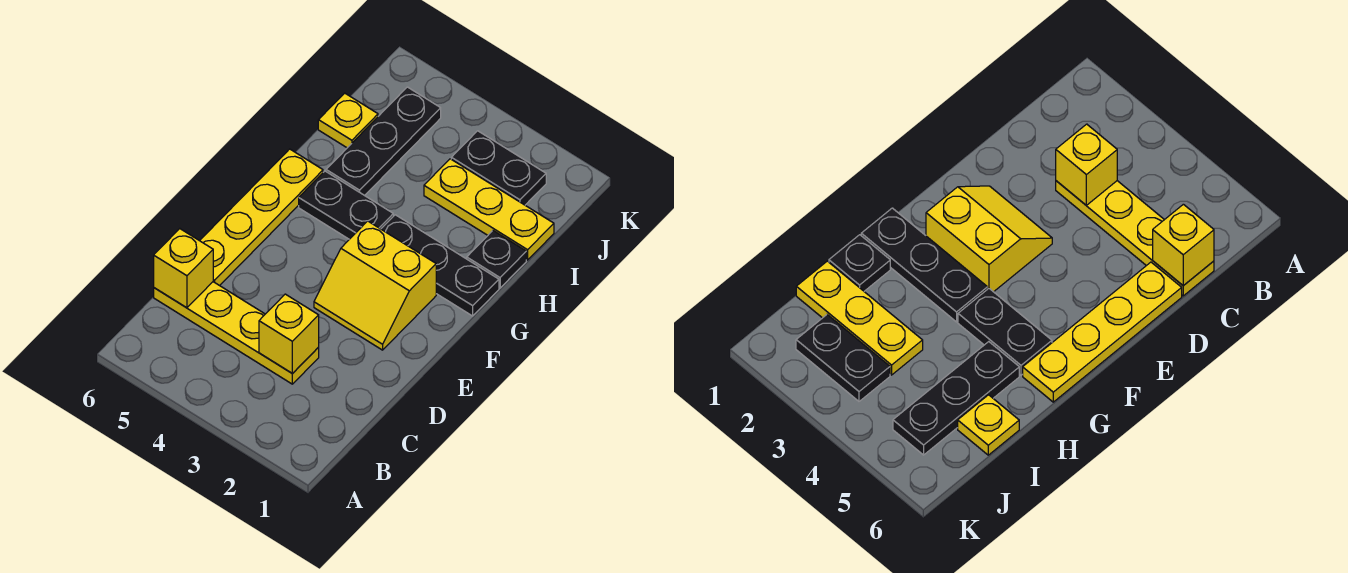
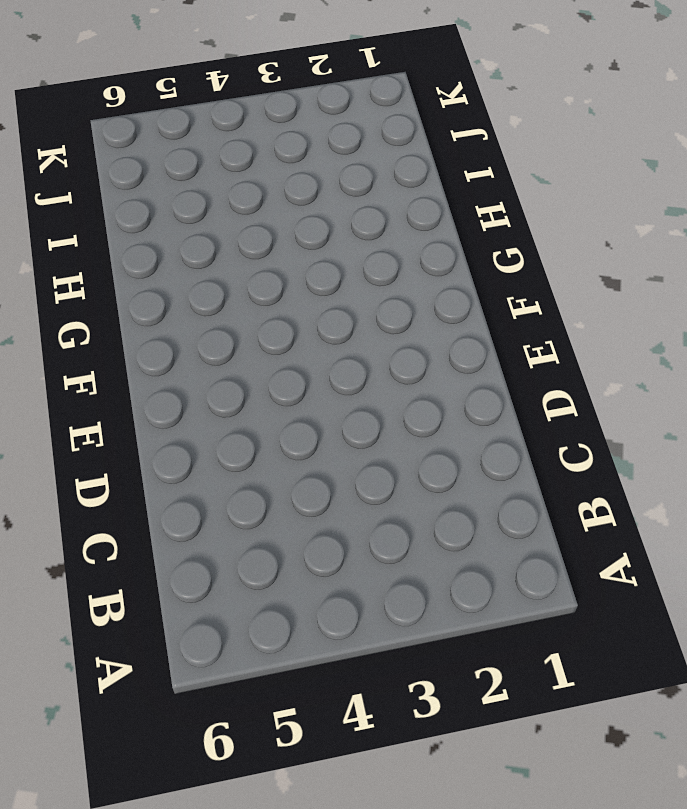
none -> yellow 1x4 plate [154,282,319,384]
none -> yellow 1x4 plate [200,149,323,286]
none -> yellow 2x2 slope [314,221,436,350]

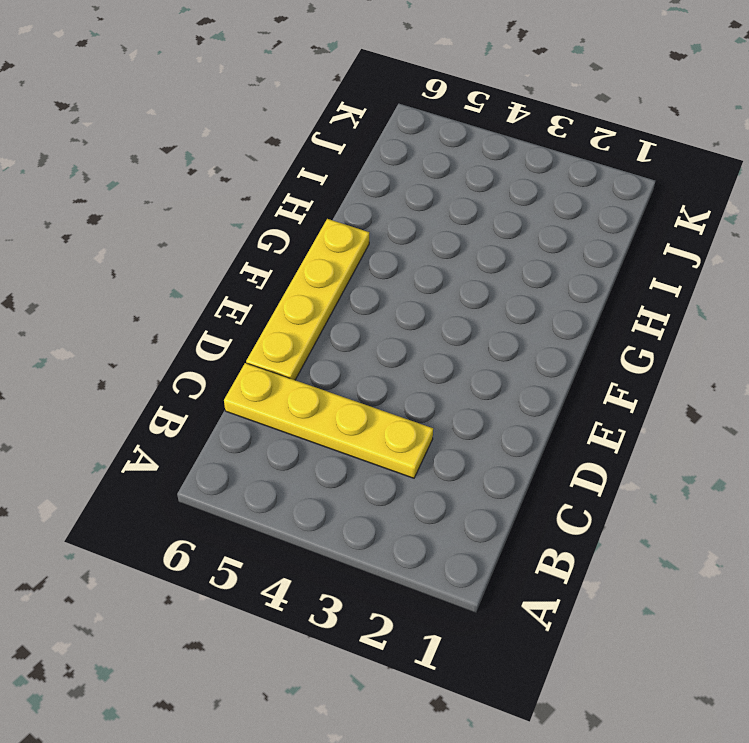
none -> yellow 2x2 slope [314,221,436,350]
none -> black 1x3 plate [381,215,499,316]
none -> black 1x2 plate [299,171,393,239]

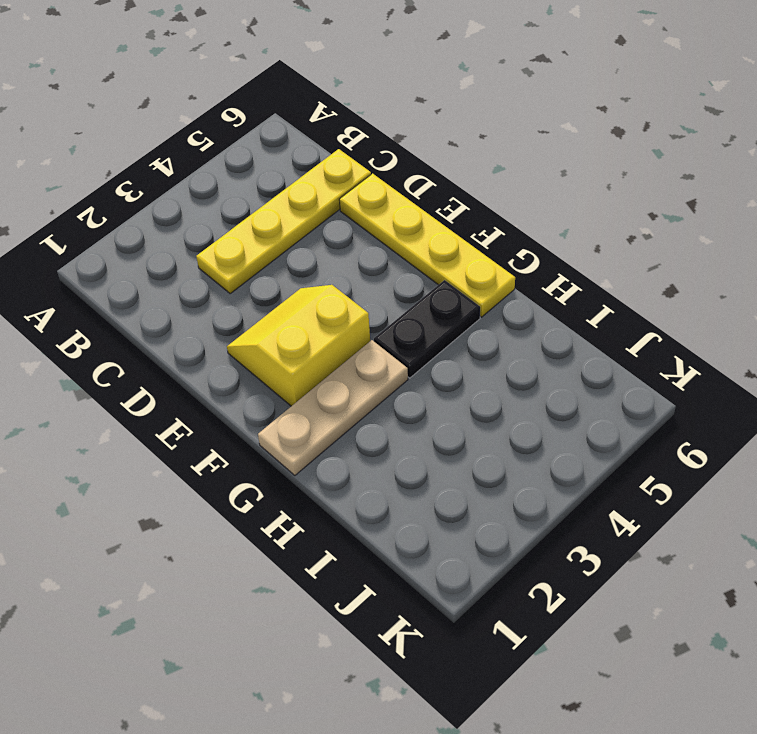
tan 1x3 plate [258,340,408,475] -> black 1x3 plate [381,215,499,316]
none -> black 1x1 plate [467,231,526,288]
none -> black 1x3 plate [326,87,441,196]
none -> yellow 1x3 plate [424,159,554,260]

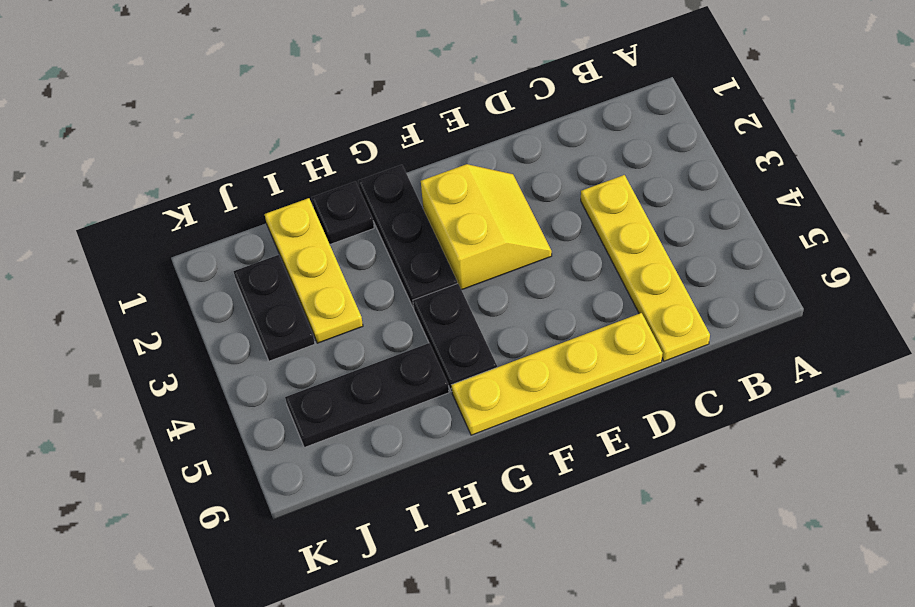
none -> yellow 1x1 plate [318,93,378,148]
none -> yellow 1x1 brick [259,294,319,374]
none -> yellow 1x1 brick [154,229,213,308]

